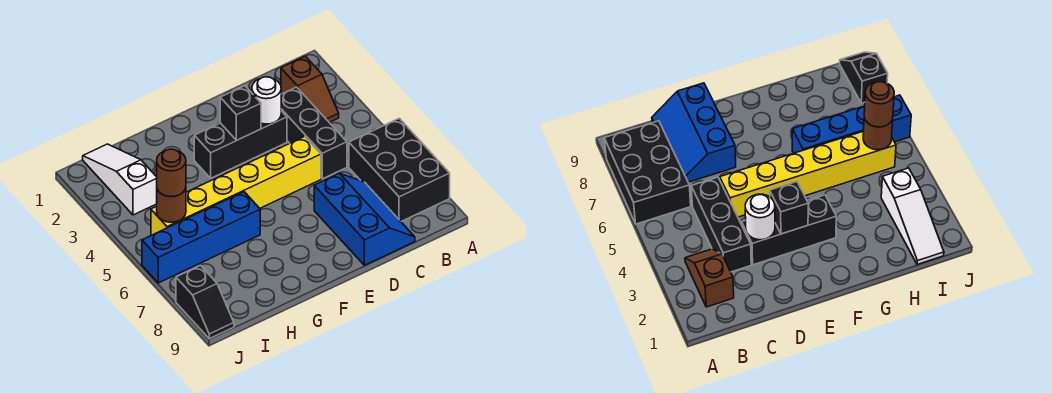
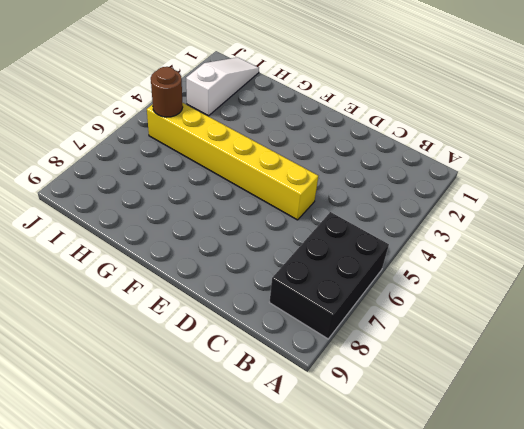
none -> brown 1x2 slope [281,56,339,122]
none -> black 1x3 brick [281,87,347,179]
none -> blue 2x3 slope [314,173,415,265]

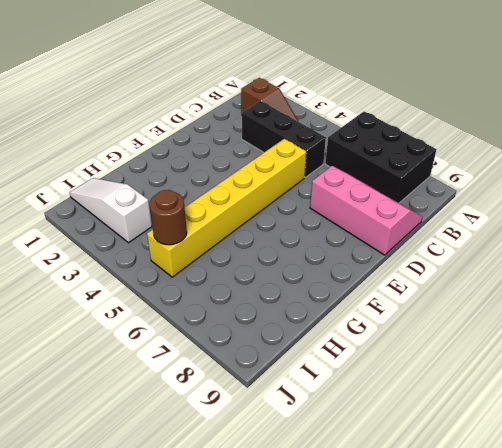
pink 2x3 slope [310,166,422,255] -> blue 2x3 slope [314,173,415,265]
none -> black 1x3 brick [194,111,287,178]
none -> blue 1x4 brick [142,192,260,283]
none -> black 1x2 slope [176,266,234,339]

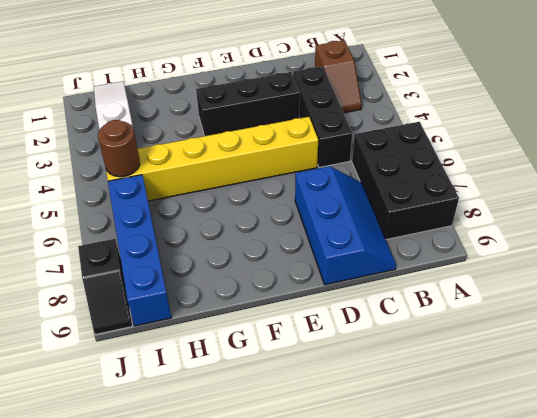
blue 1x4 brick [108,175,172,326] -> blue 1x4 brick turned to [142,192,260,283]
none -> white 1x1 round brick [252,77,281,124]
none -> black 1x1 brick [220,86,261,140]
none -> brown 1x1 round brick [157,149,186,197]

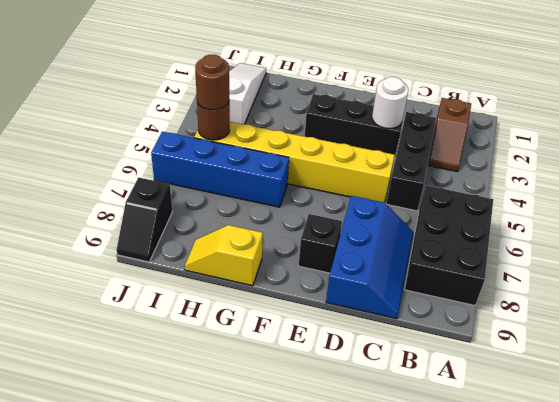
black 1x1 brick [299,214,342,273] -> black 1x1 brick moved to [220,86,261,140]
yellow 1x2 slope [185,225,263,286] -> none

